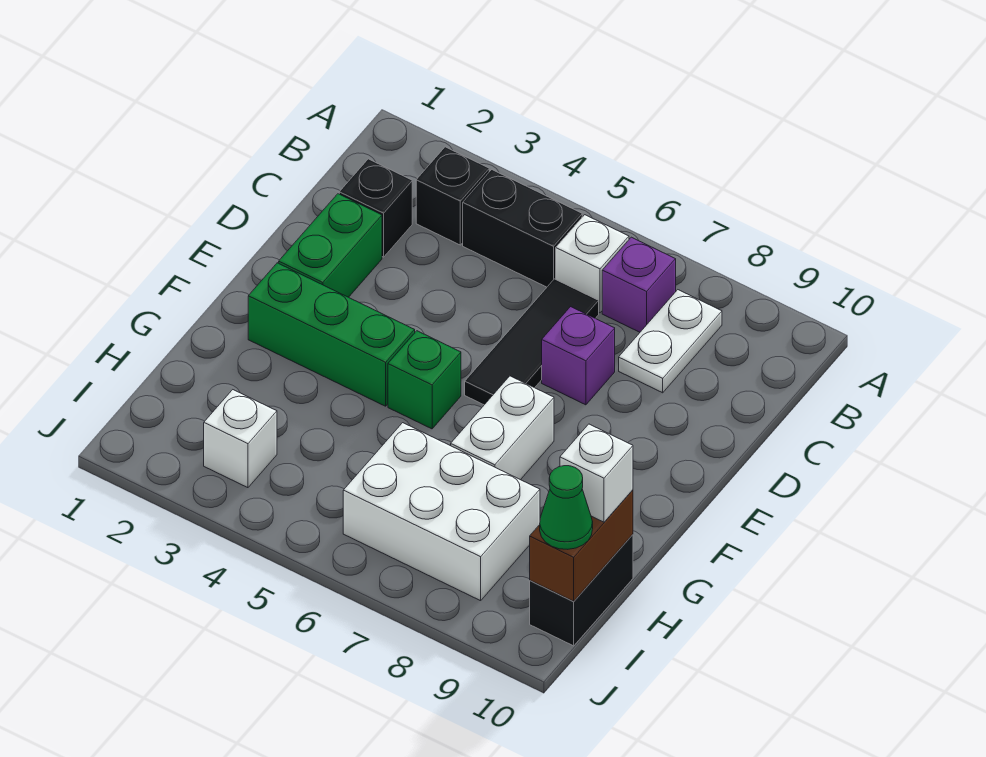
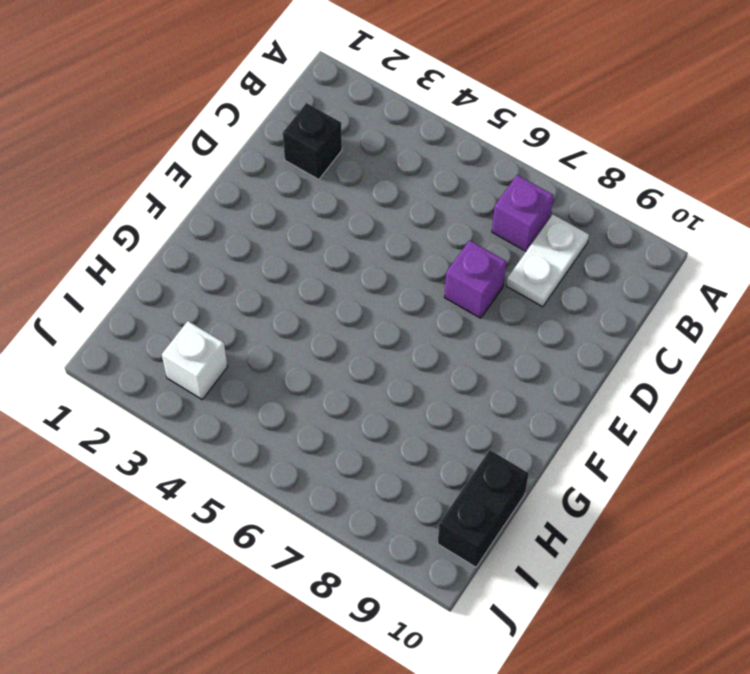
none -> black 1x1 brick [416,147,489,245]
none -> black 1x2 brick [463,170,582,287]
none -> white 1x1 brick [556,215,629,313]

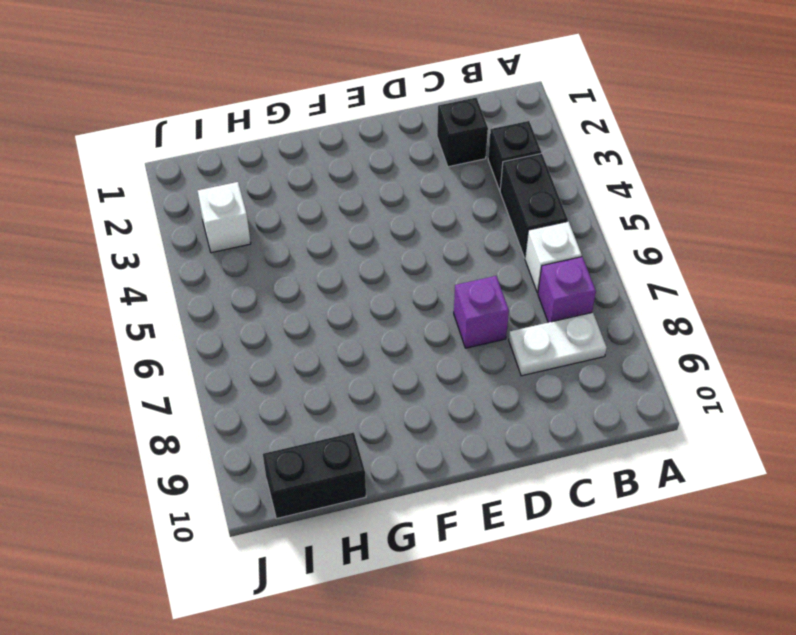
none -> black 1x3 tile [465,279,599,405]
none -> green 1x2 brick [279,194,382,297]
none -> green 1x3 brick [248,263,415,406]

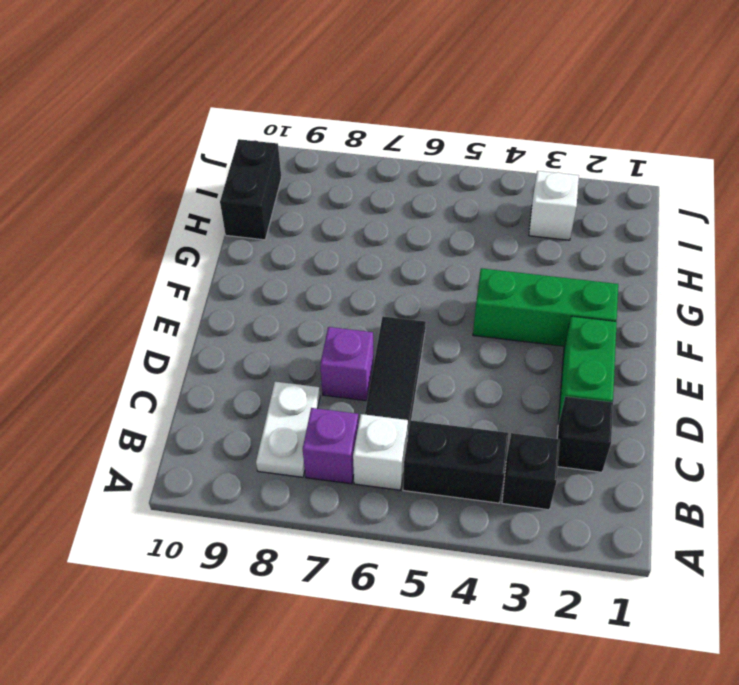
none -> green 1x1 brick [388,331,461,429]
none -> white 1x2 brick [451,376,554,480]
none -> white 2x3 brick [343,423,540,601]

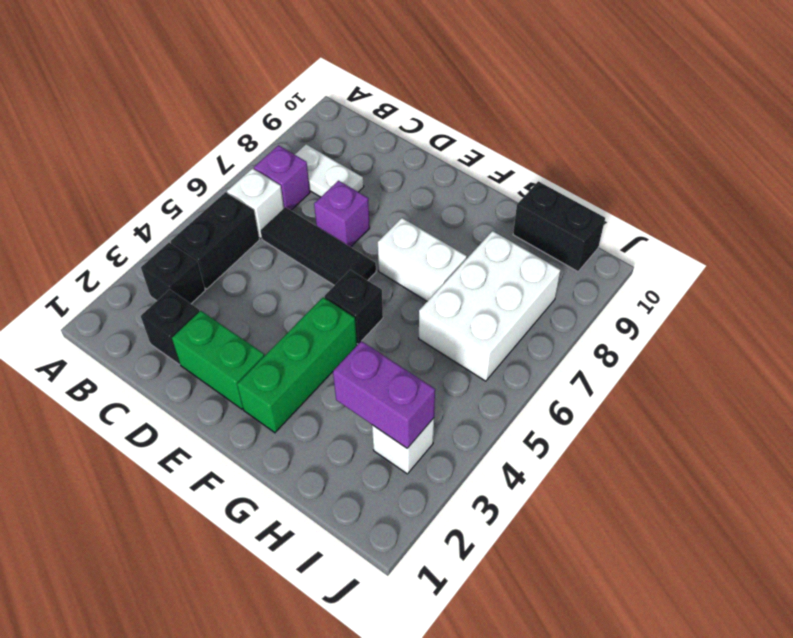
black 1x1 brick [324,270,383,344] -> green 1x1 brick [388,331,461,429]
purple 1x2 brick [333,341,435,448] -> none
none -> brown 1x2 brick [530,490,633,601]
none -> white 1x1 brick [560,424,633,522]
none -> green 1x1 cone [540,466,593,549]

